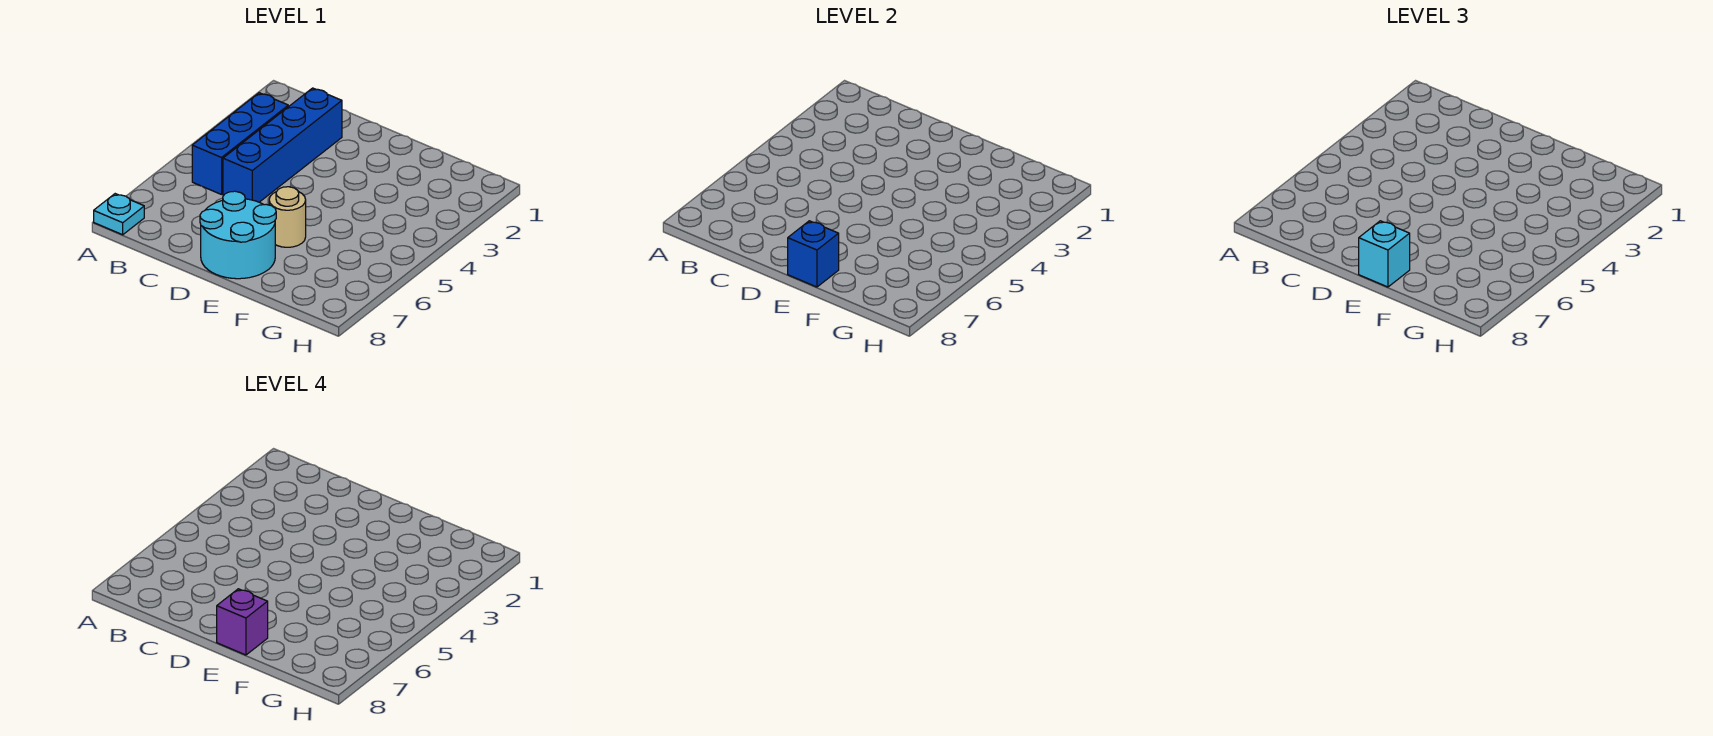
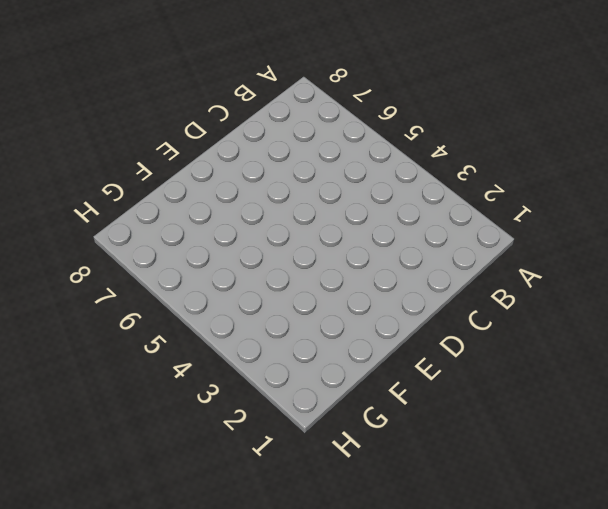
none -> cyan 1x1 plate [94,194,144,235]
none -> blue 1x3 brick [192,93,288,194]

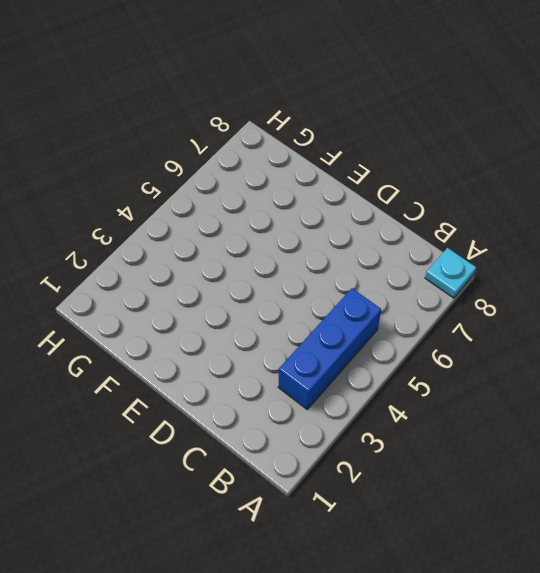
none -> blue 1x4 brick [223,88,342,202]
none -> cyan 2x2 round brick [200,191,276,279]

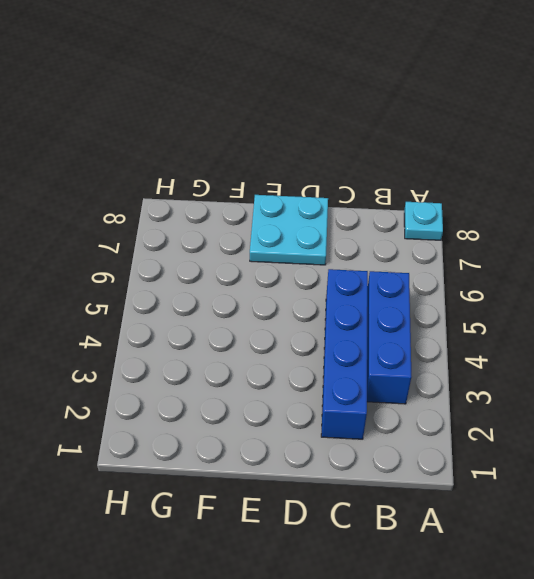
cyan 2x2 plate [250,195,328,265] -> cyan 2x2 round brick [200,191,276,279]
none -> tan 1x1 round brick [269,187,306,247]
none -> blue 1x1 brick [788,221,839,287]

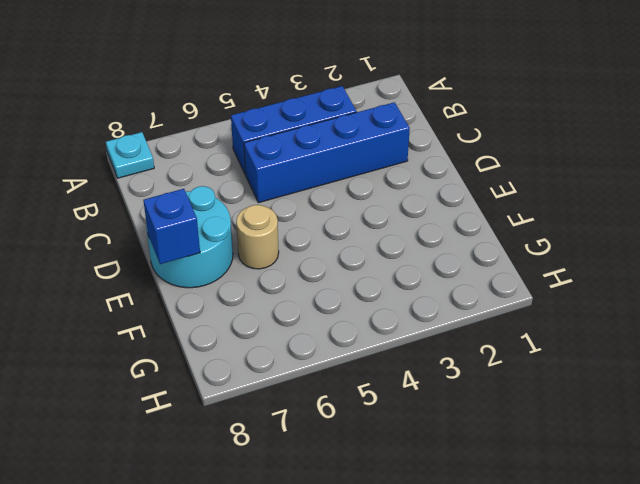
none -> cyan 1x1 brick [1359,221,1410,287]
none -> purple 1x1 brick [217,589,268,655]

